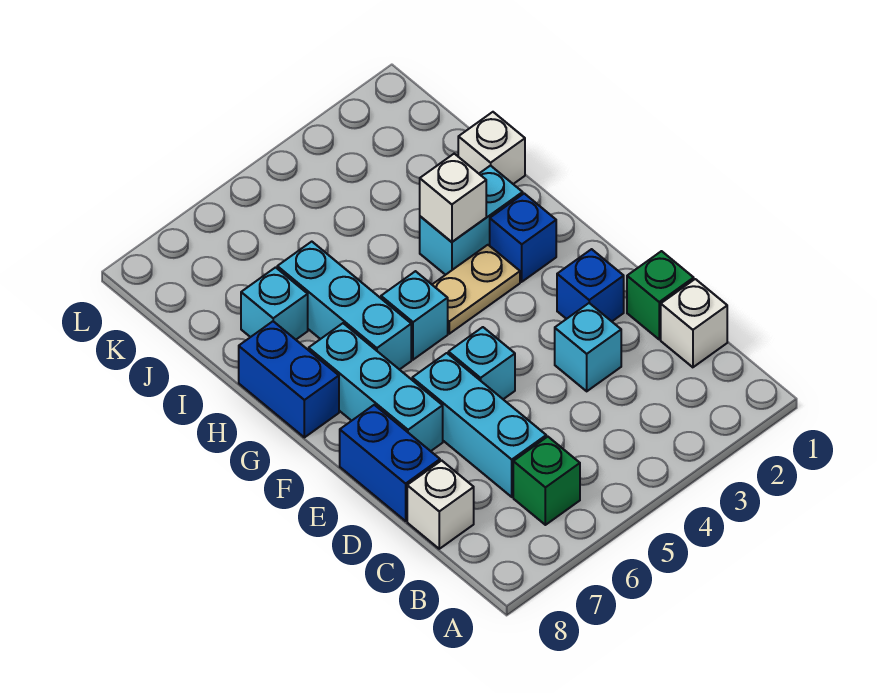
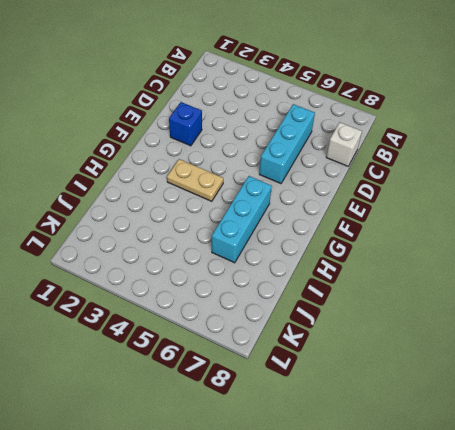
none -> green 1x1 brick [513,437,580,525]
none -> white 1x1 brick [661,279,727,367]
none -> green 1x1 brick [627,251,694,339]

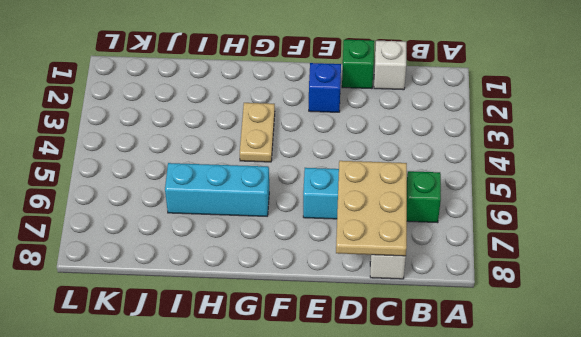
tan 2x3 plate [336,161,407,256] -> none
none -> cyan 1x1 brick [555,303,621,391]
none -> blue 1x2 brick [340,405,440,521]
none -> cyan 1x1 brick [448,327,515,399]

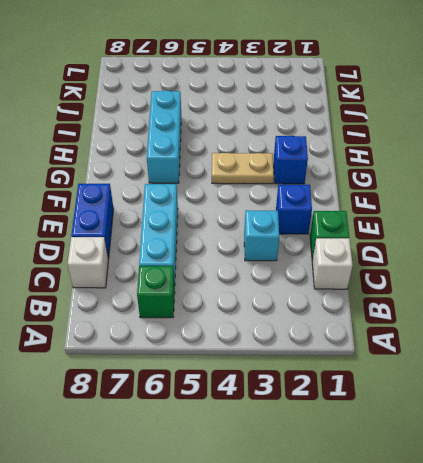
none -> cyan 1x1 brick [448,327,515,399]
none -> cyan 1x3 brick [309,323,443,451]
none -> cyan 1x1 brick [381,271,448,360]

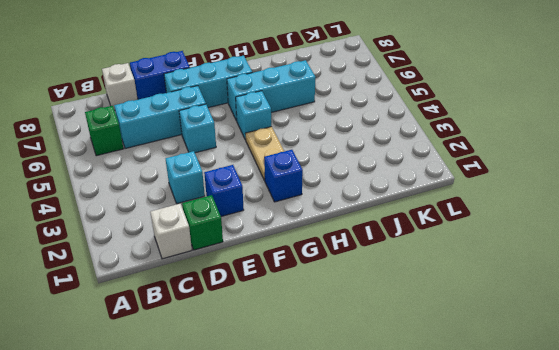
none -> blue 1x2 brick [239,321,339,437]
none -> cyan 1x2 brick [420,165,523,275]
none -> white 1x1 brick [458,112,525,184]

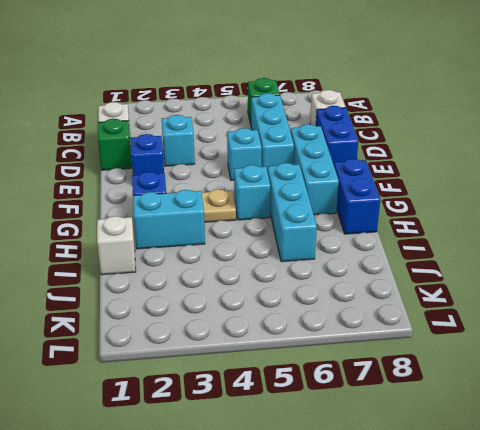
none -> cyan 1x1 brick [241,267,308,340]
none -> white 1x1 brick [420,154,486,242]

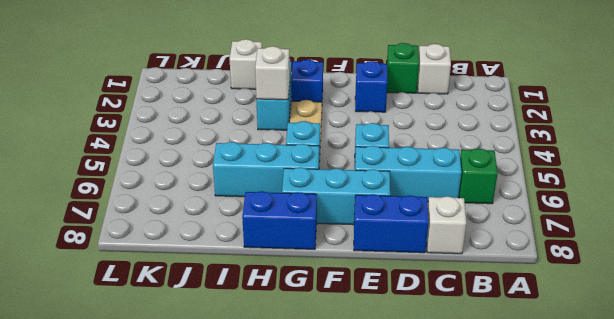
none -> cyan 1x1 brick [555,303,621,391]
none -> cyan 1x1 brick [241,267,308,340]

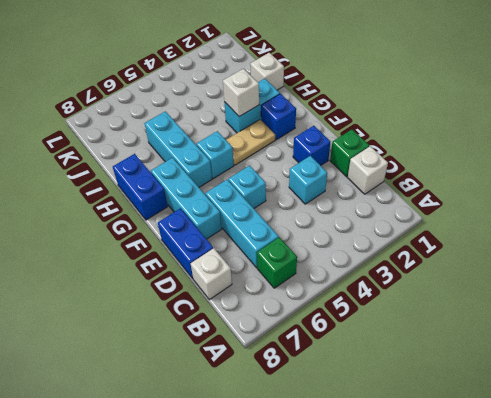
none -> cyan 1x1 brick [241,267,308,340]

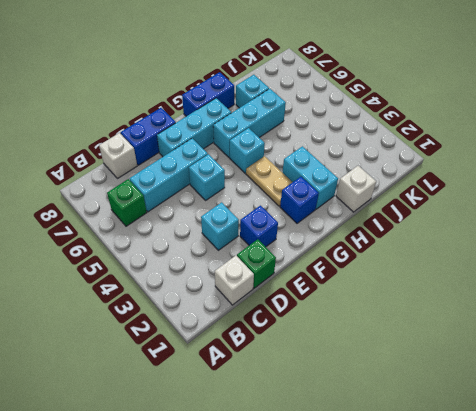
none -> white 1x1 brick [420,154,486,242]

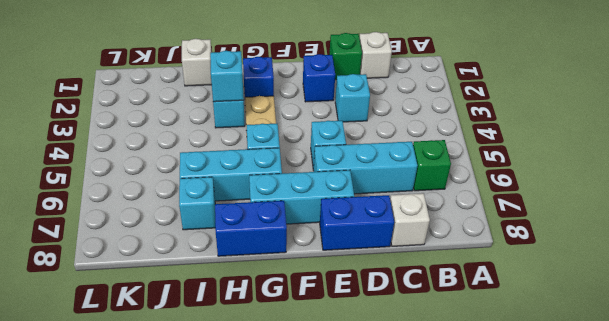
cyan 1x1 brick [210,51,244,102] -> white 1x1 brick [420,154,486,242]

